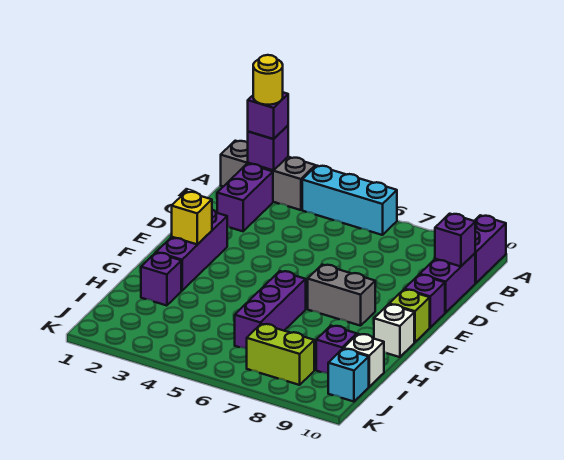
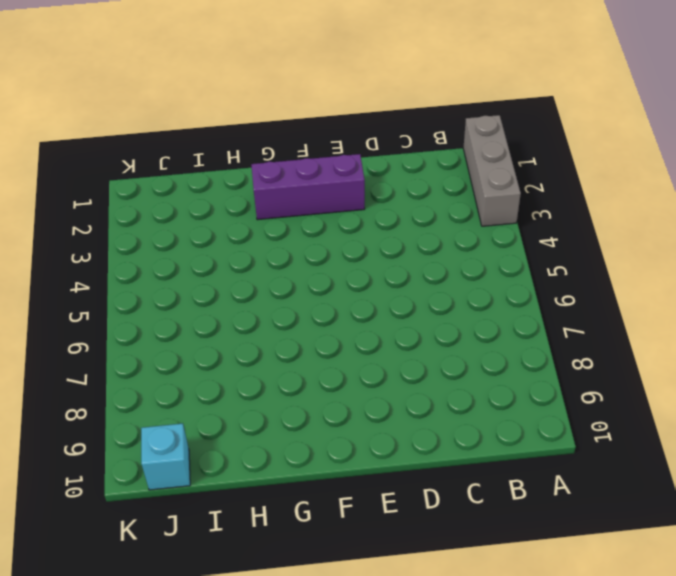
none -> cyan 1x3 brick [302,166,397,235]
none -> purple 1x2 brick [475,215,506,283]
none -> purple 1x2 brick [217,164,273,231]

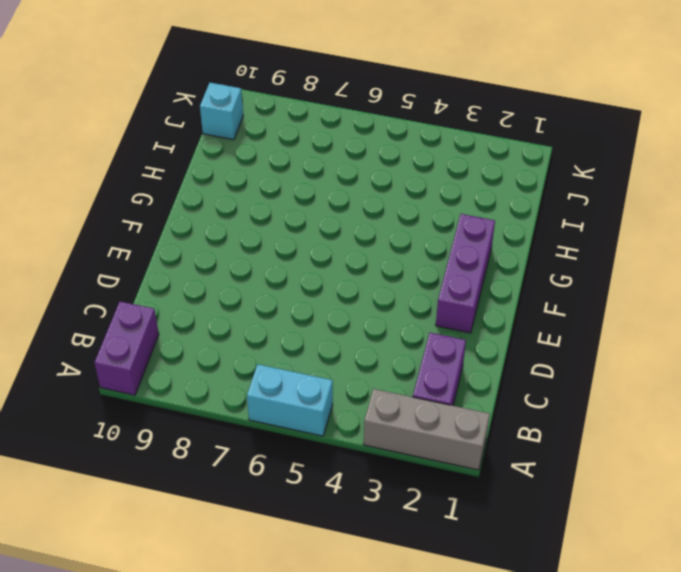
cyan 1x2 brick [247,364,333,436] -> cyan 1x3 brick [302,166,397,235]
none -> purple 1x2 brick [420,253,475,313]
none -> purple 1x1 brick [404,275,445,327]
none -> grey 1x2 brick [308,265,375,326]

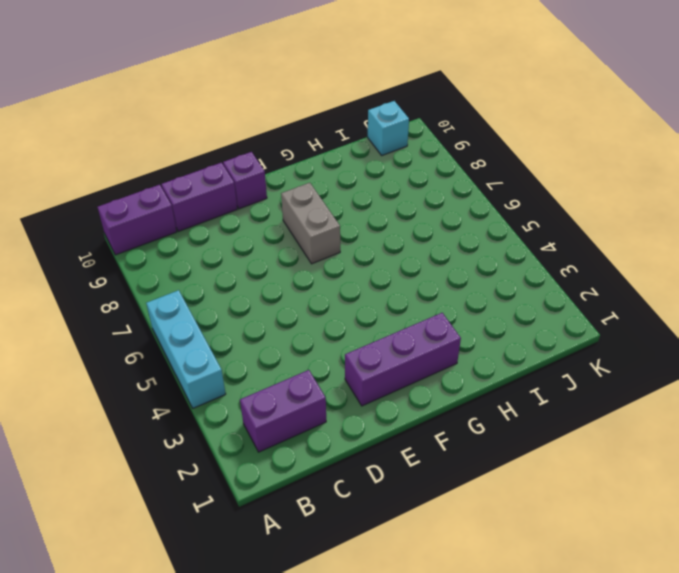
none -> grey 1x3 brick [221,141,315,210]
none -> lime 1x1 brick [390,289,430,342]
none -> purple 1x3 brick [235,271,306,349]

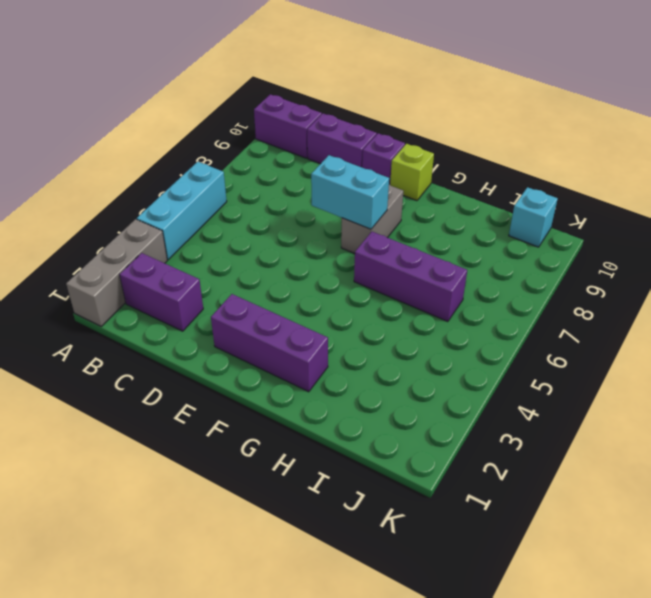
cyan 1x2 brick [311,155,389,229] -> none
none -> white 1x1 brick [374,304,414,357]
none -> purple 1x1 brick [141,253,181,306]
none -> purple 1x1 brick [316,326,357,374]

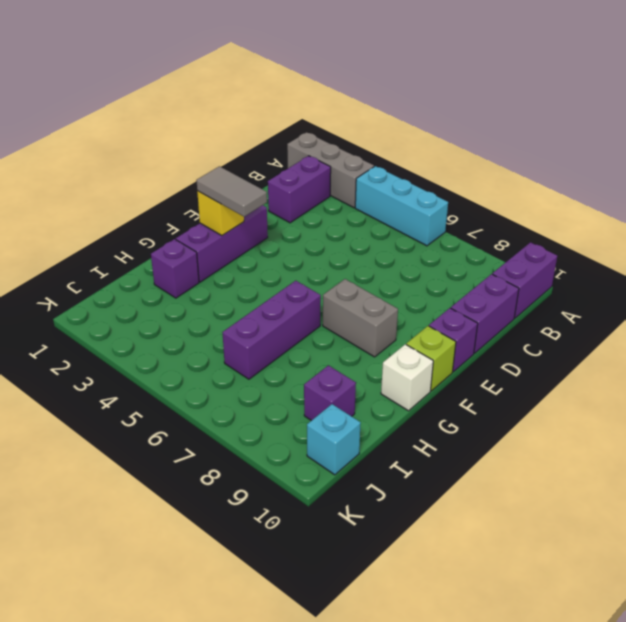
grey 1x2 tile [196,166,267,217] -> none
none -> white 1x1 brick [343,334,384,387]
none -> lime 1x2 brick [247,324,314,385]
none -> purple 1x1 brick [248,126,288,170]

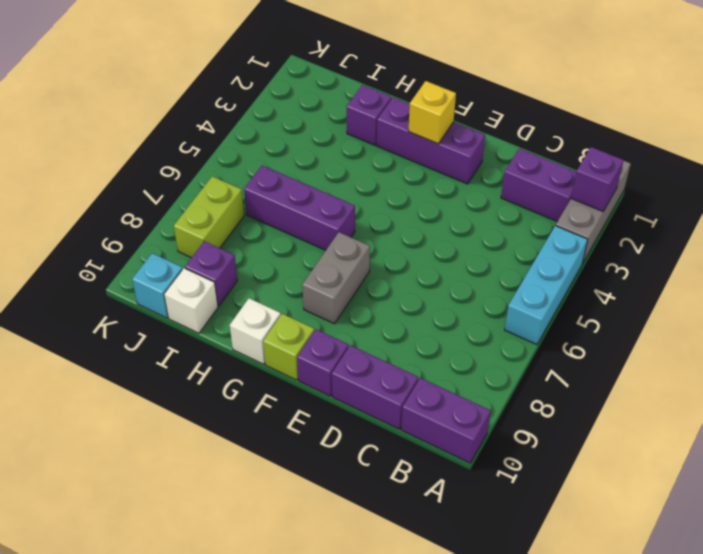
none -> purple 1x1 brick [435,214,475,266]
none -> purple 1x1 brick [248,93,288,139]
none -> yellow 1x1 round brick [253,55,283,105]

